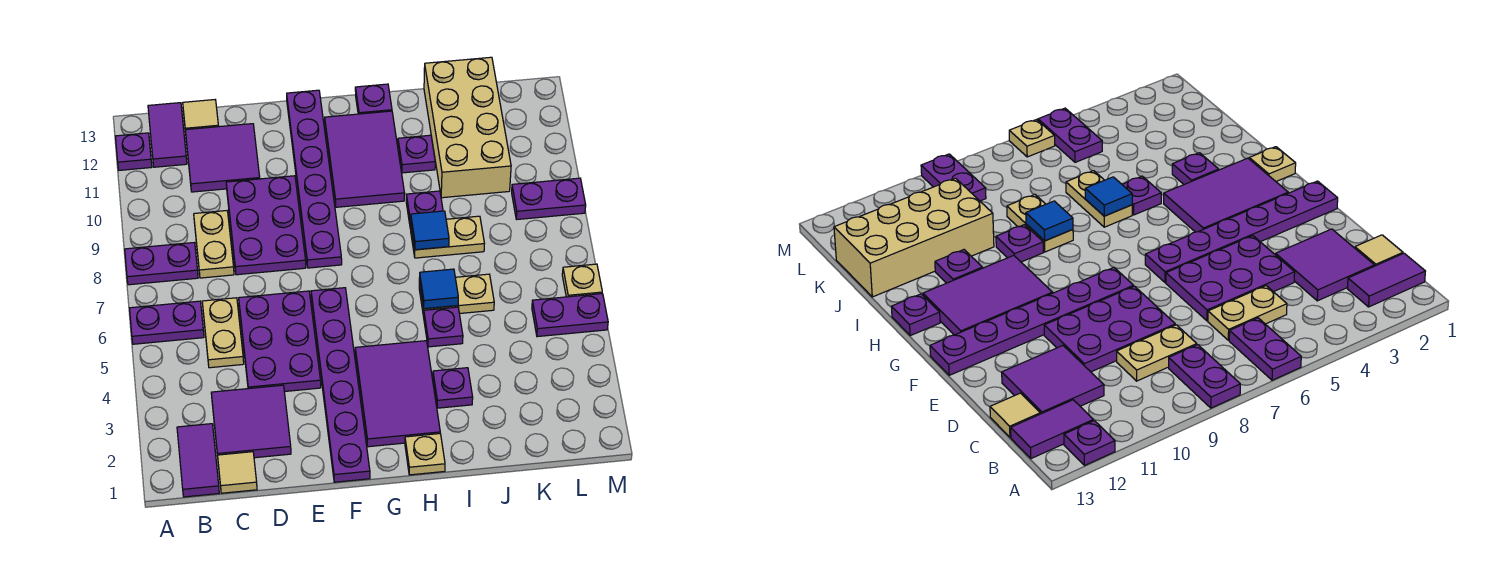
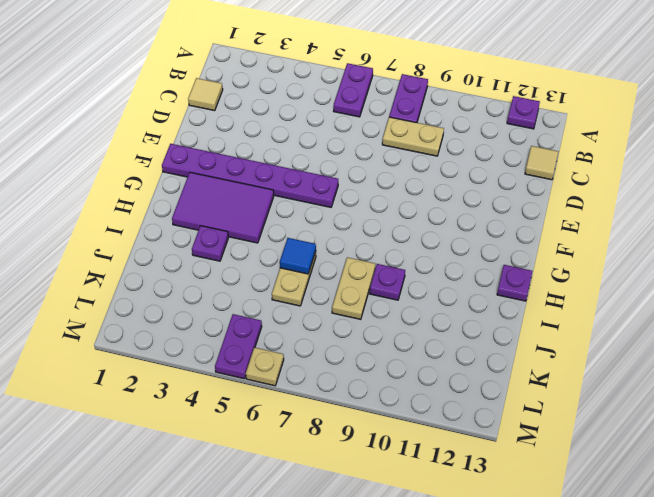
none -> purple 1x2 tile [177,424,219,497]
none -> purple 1x2 tile [148,103,187,167]
none -> purple 2x2 tile [211,385,291,458]
none -> tan 1x2 plate [202,298,244,368]

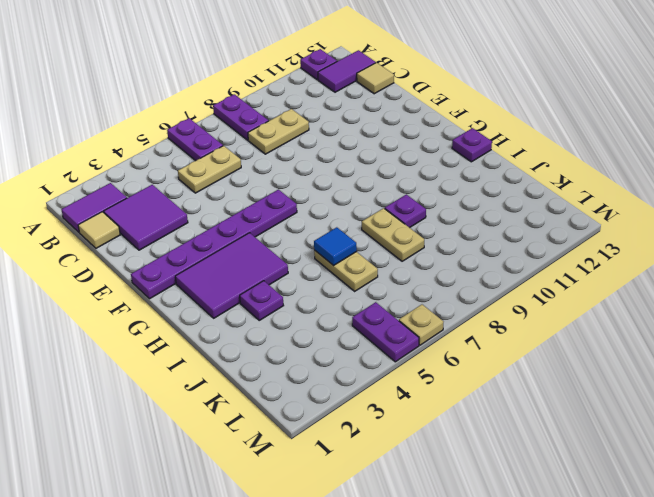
none -> purple 2x2 tile [185,124,260,192]
none -> purple 2x3 plate [239,291,321,392]
none -> purple 2x3 plate [226,176,306,275]
none -> purple 1x6 plate [287,90,342,268]

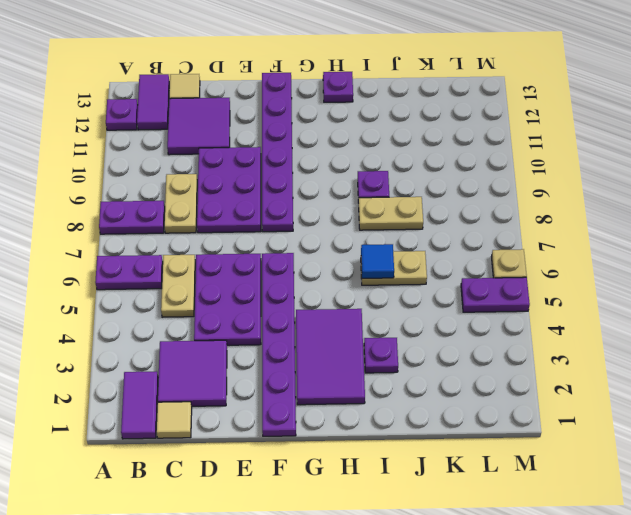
none -> purple 2x3 tile [325,111,405,207]
none -> tan 1x1 plate [405,434,445,475]
none -> purple 1x1 plate [423,307,463,347]
none -> purple 1x1 plate [398,135,435,173]

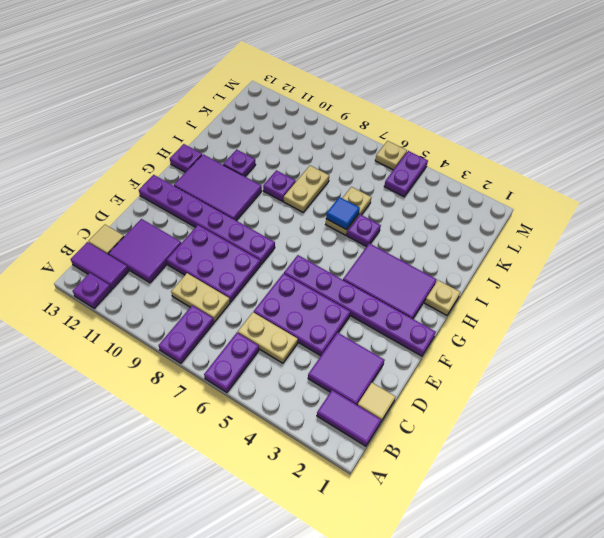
none -> purple 1x1 plate [433,368,473,408]
none -> tan 2x4 brick [424,57,511,198]
none -> purple 1x2 plate [512,178,586,219]
none -> blue 1x1 tile [410,211,449,250]

